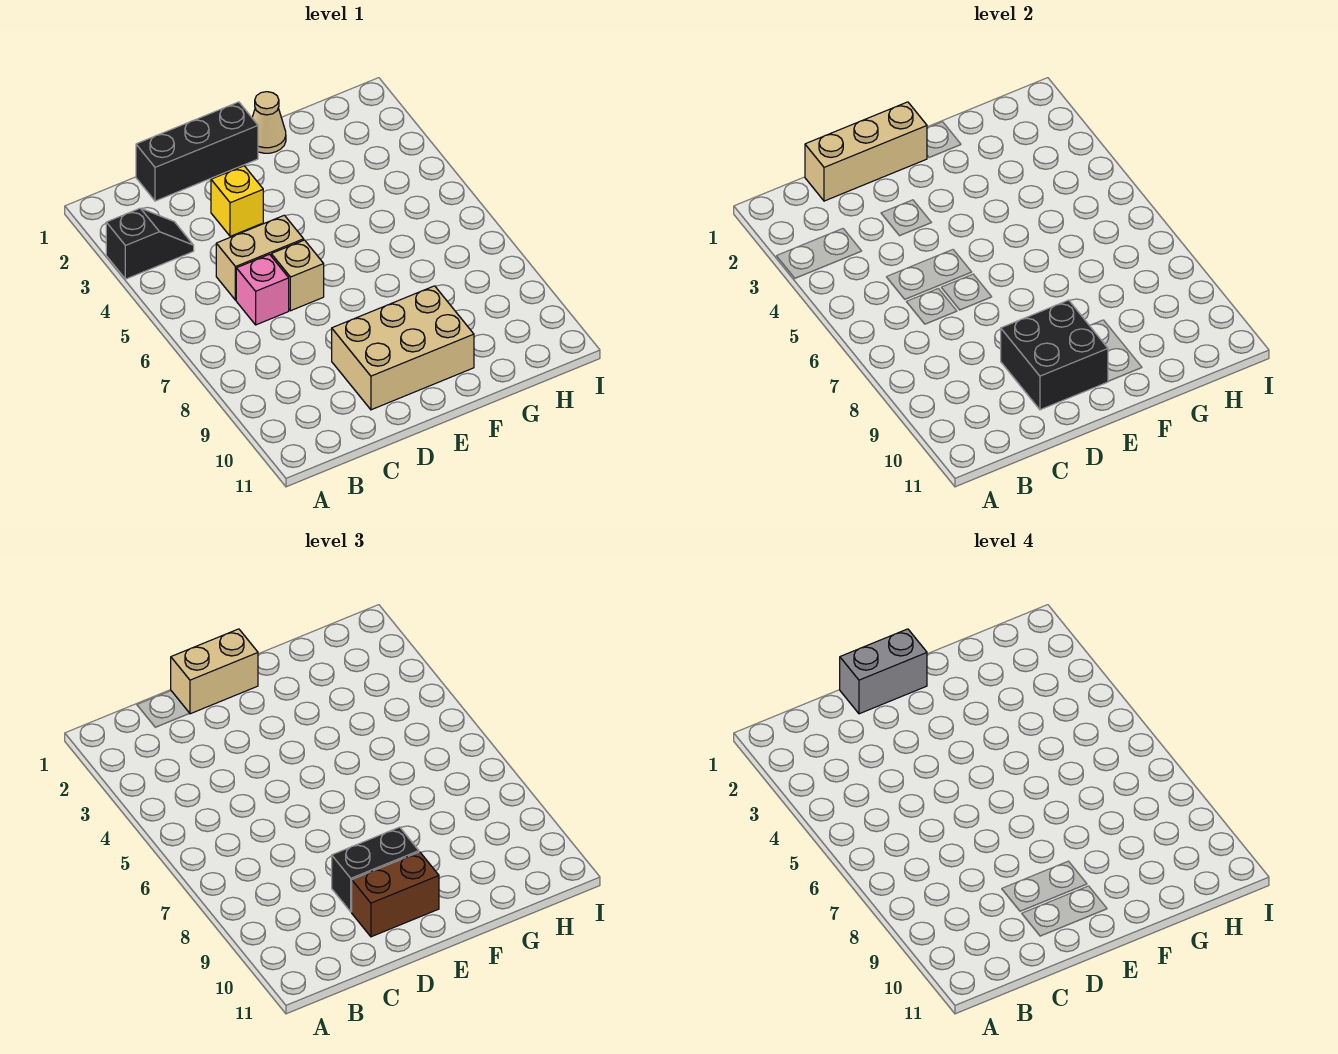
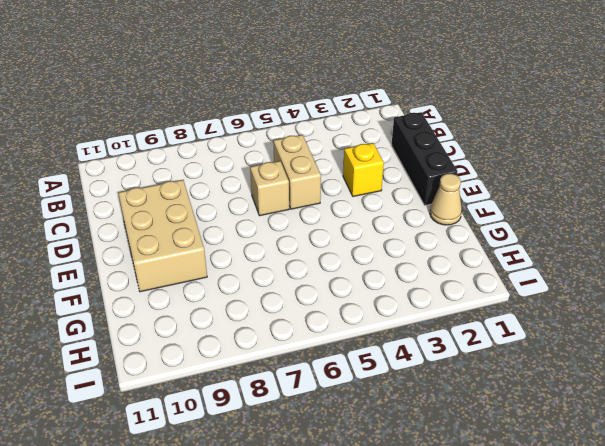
none -> black 1x2 slope [106,208,194,279]
none -> pink 1x1 brick [236,254,289,325]
none -> tan 1x3 brick [805,102,927,201]

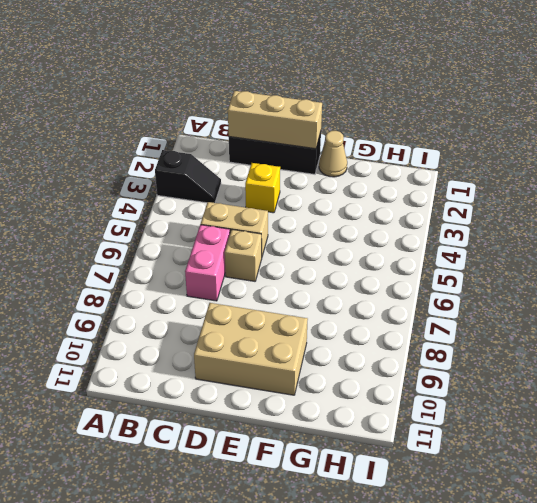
pink 1x2 brick [185,225,230,301] -> pink 1x1 brick [236,254,289,325]
none -> black 2x2 brick [1001,300,1108,410]
none -> tan 1x2 brick [171,629,258,714]
none -> black 1x2 brick [332,827,419,912]

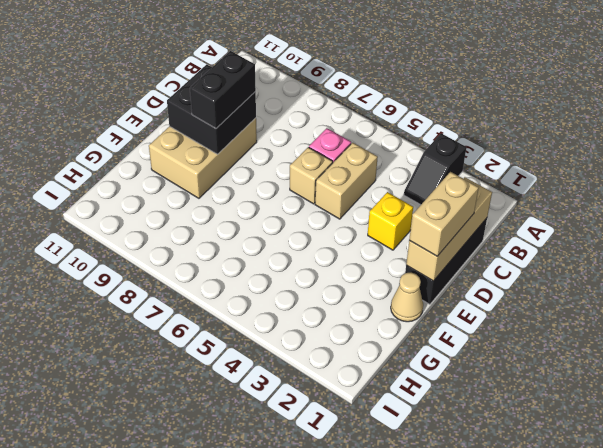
none -> brown 1x2 brick [352,852,439,937]
none -> grey 1x2 brick [840,629,927,714]

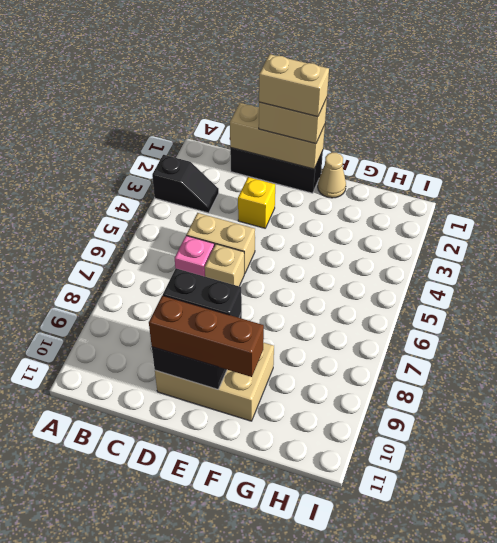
tan 1x2 brick [259,54,329,117] -> grey 1x2 brick [840,629,927,714]
brown 1x3 brick [149,295,264,377] -> brown 1x2 brick [352,852,439,937]

